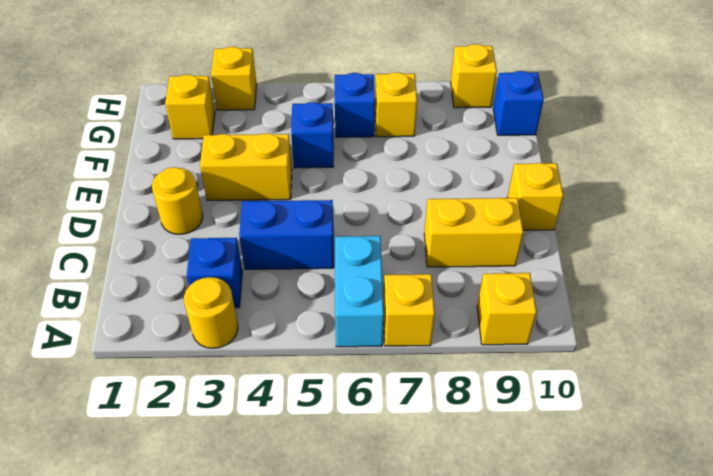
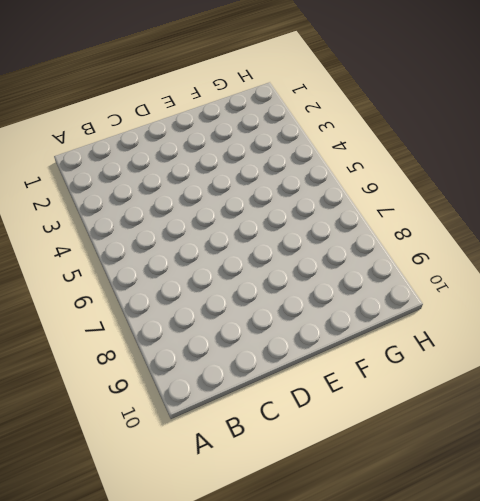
none -> yellow 1x1 round brick [184,277,238,348]
none -> cyan 1x2 brick [335,236,384,347]
none -> yellow 1x1 brick [383,274,435,346]

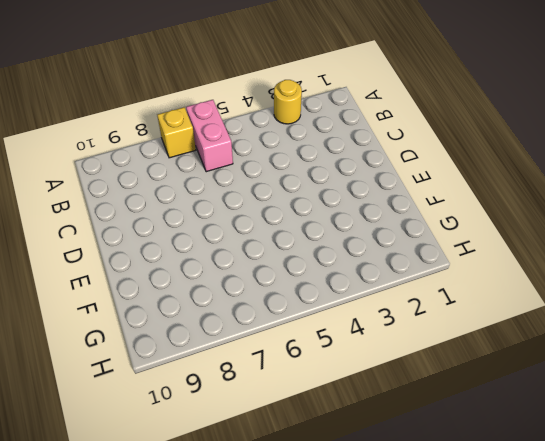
pink 1x2 brick [186,100,233,172] -> cyan 1x2 brick [335,236,384,347]
none -> yellow 1x1 brick [477,273,537,345]
none -> blue 1x1 brick [187,238,242,308]
none -> blue 1x2 brick [239,200,334,269]

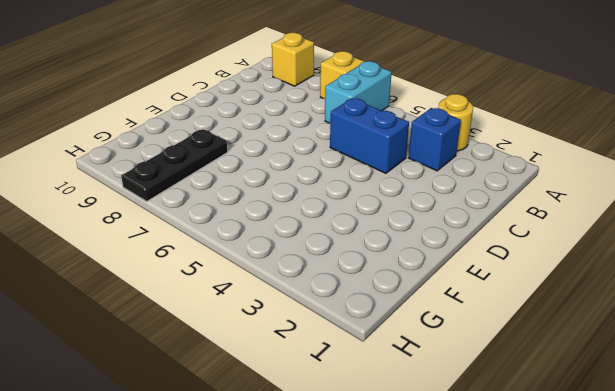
black 1x3 plate [121,129,227,201] -> none
none -> yellow 1x2 brick [424,198,523,267]
none -> yellow 1x1 round brick [152,167,203,234]
none -> yellow 1x1 brick [507,163,563,230]

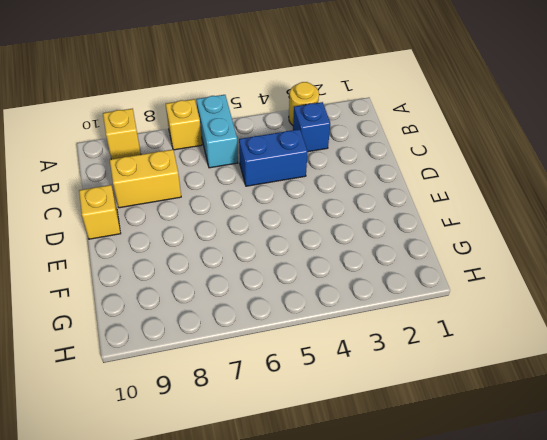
none -> yellow 1x1 round brick [152,167,203,234]
none -> yellow 1x2 brick [200,133,292,200]
none -> blue 1x1 brick [291,102,334,168]

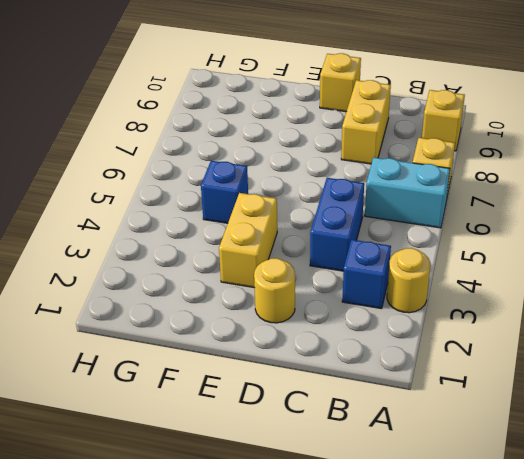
none -> yellow 1x1 brick [165,74,215,139]
none -> blue 1x1 brick [335,73,375,137]
none -> yellow 1x1 brick [375,72,417,137]

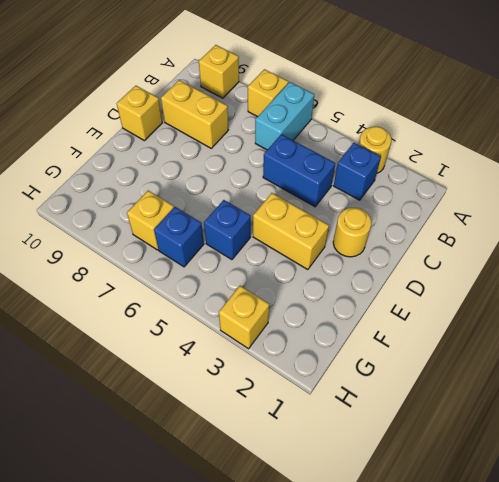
none -> yellow 1x1 brick [165,74,215,139]
none -> blue 1x1 brick [493,71,544,135]
none -> yellow 1x1 brick [451,44,497,108]

